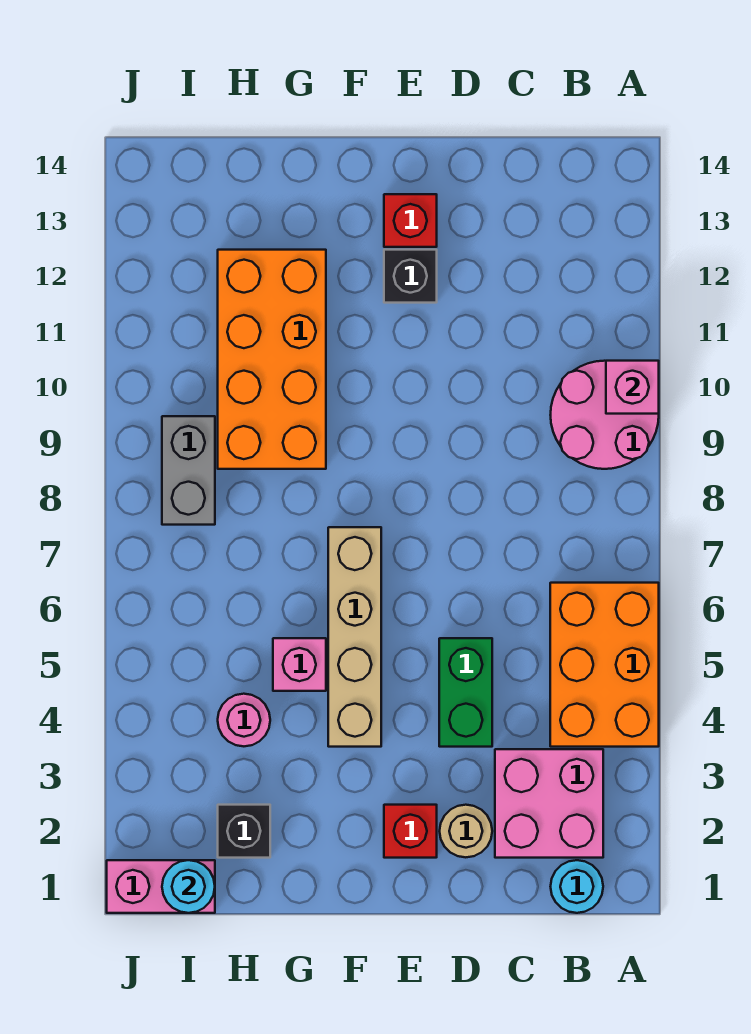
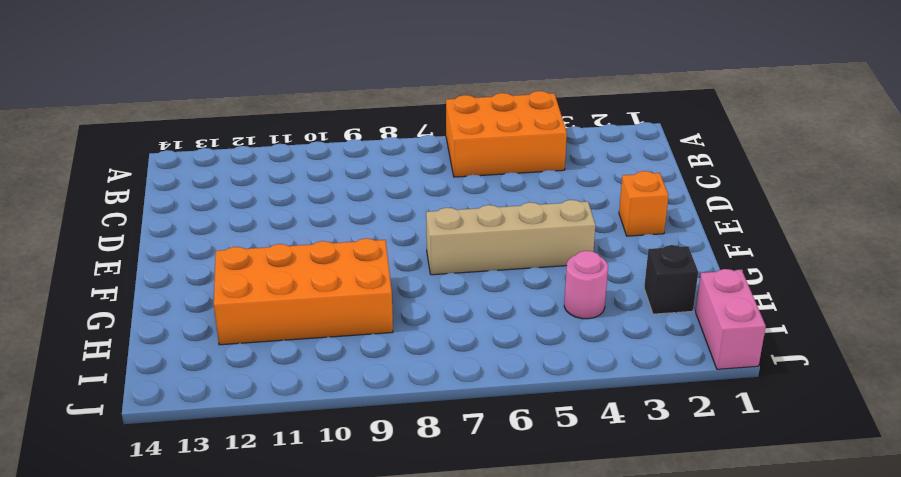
orange 1x1 brick [619,171,669,236] -> red 1x1 brick [384,805,437,858]
none -> pink 2x2 round brick [551,361,659,469]
none -> cyan 1x1 round brick [551,860,603,913]
none -> pink 2x2 brick [495,749,603,858]

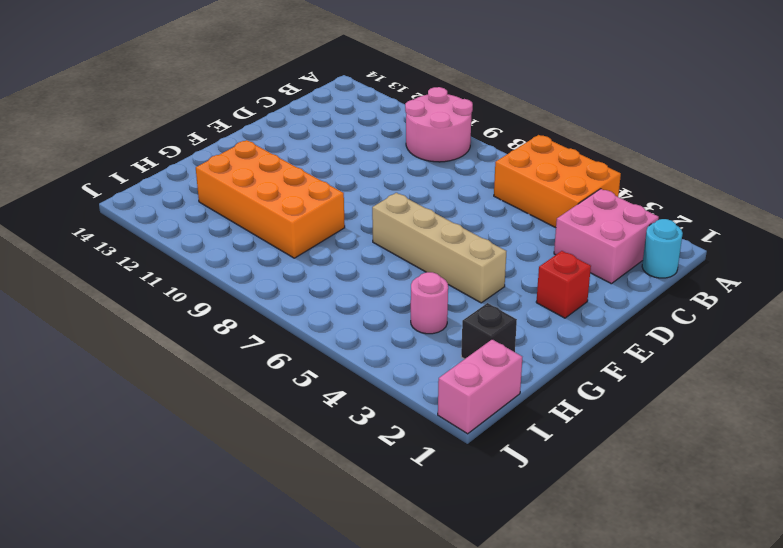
none -> tan 1x1 round brick [440,805,492,857]
none -> green 1x2 brick [439,638,492,747]
none -> black 1x1 brick [384,250,437,303]

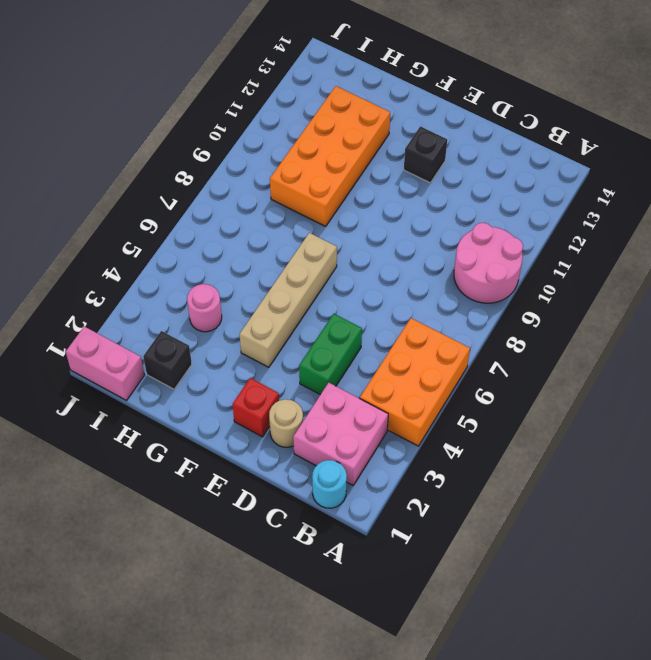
none -> red 1x1 brick [384,194,437,247]
none -> pink 1x1 brick [273,638,326,691]
none -> grey 1x2 brick [162,416,215,525]

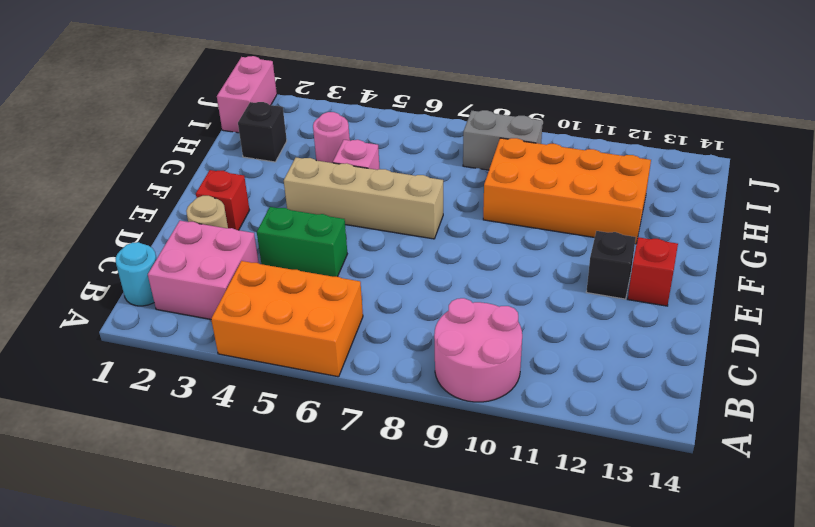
none -> pink 1x1 brick [606,361,659,414]
none -> cyan 1x1 round brick [162,860,215,913]

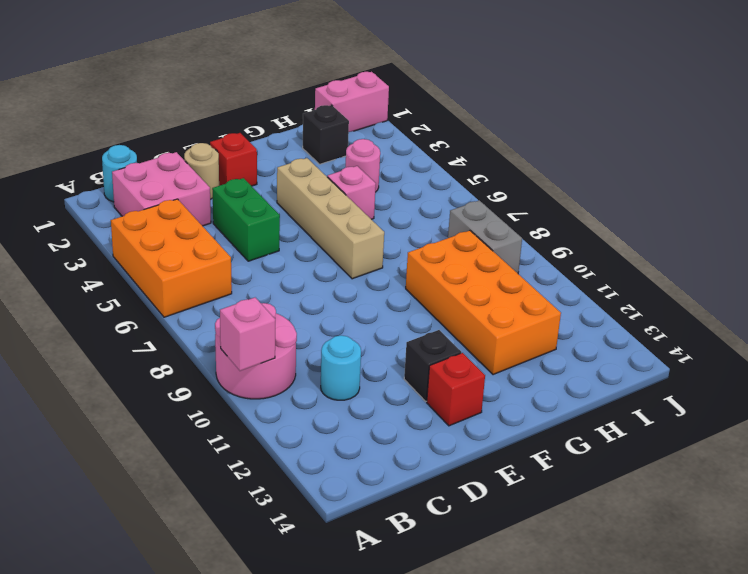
cyan 1x1 round brick [321,335,361,400] -> cyan 1x1 round brick moved to [162,860,215,913]

